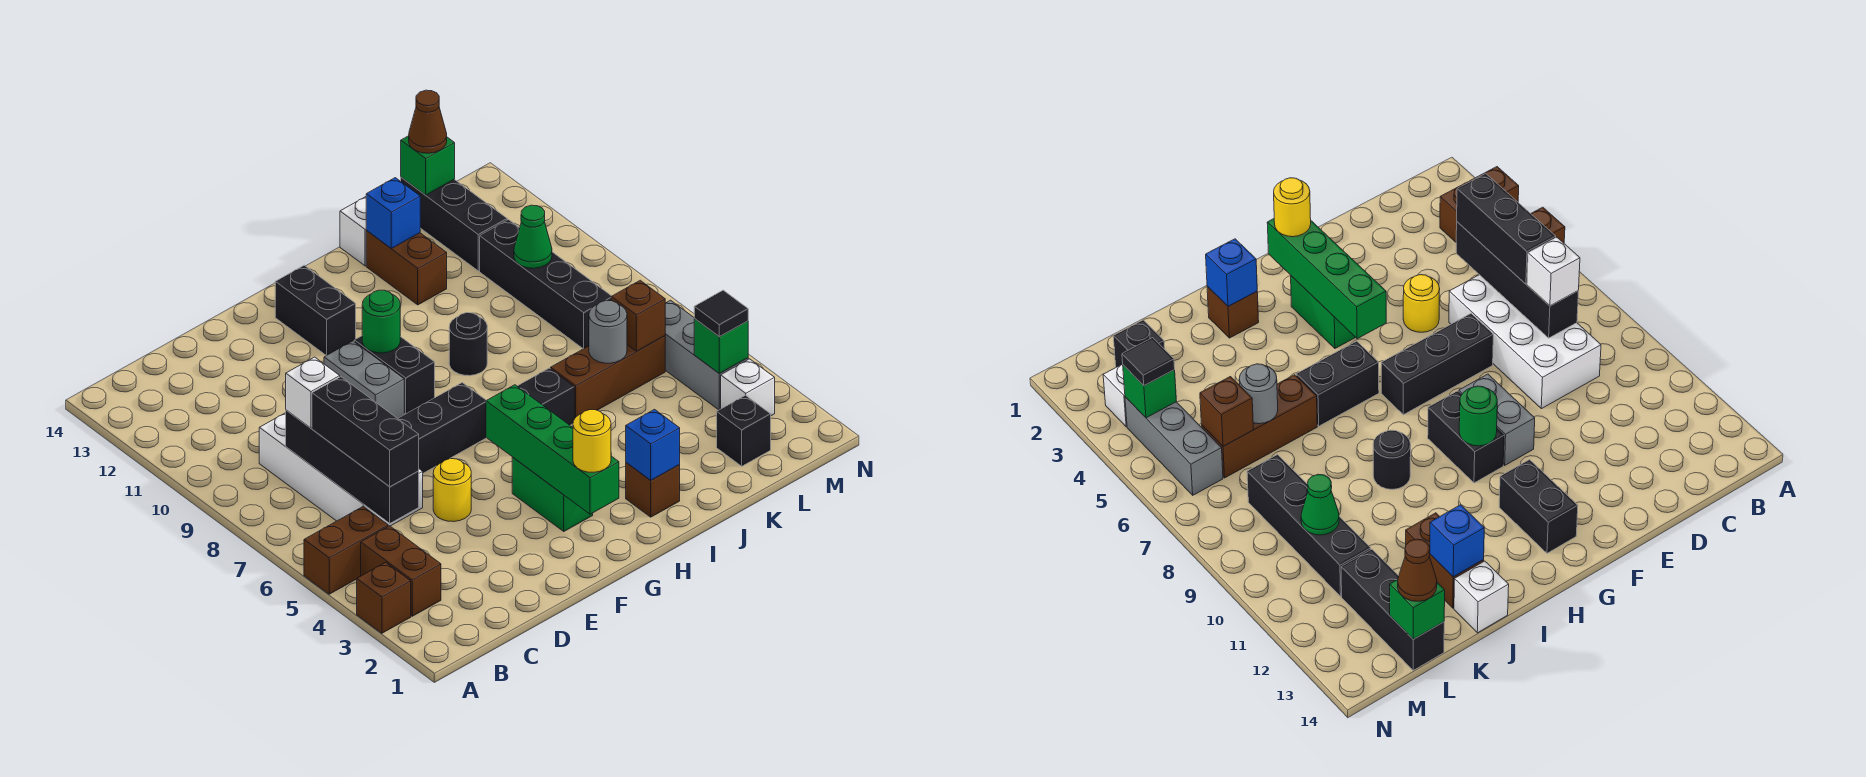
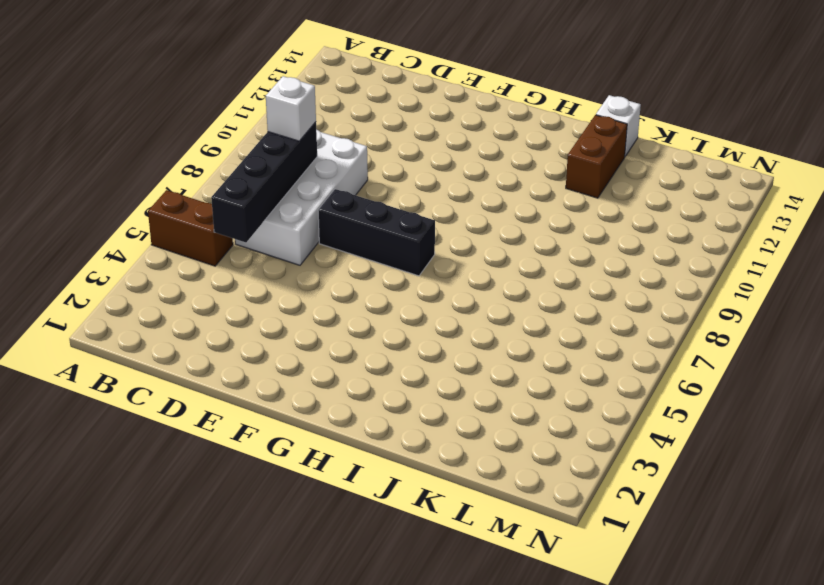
none -> brown 1x1 brick [357,562,411,633]
none -> brown 1x2 brick [361,526,441,616]
none -> yellow 1x1 round brick [433,459,471,522]
none -> grey 1x2 brick [324,341,404,418]

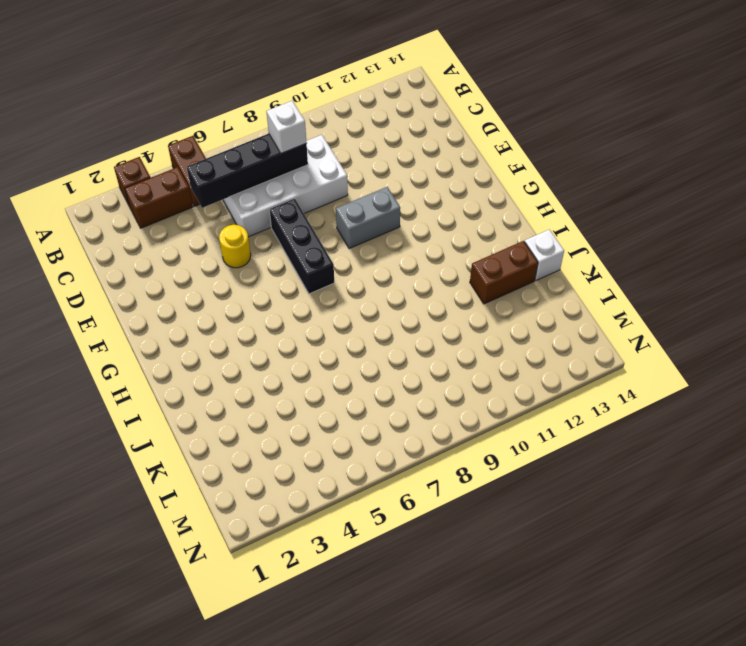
none -> green 1x2 brick [512,457,593,531]
none -> black 1x2 brick [354,336,435,414]
none -> black 1x2 brick [275,265,356,356]
none -> black 1x2 brick [517,368,574,425]

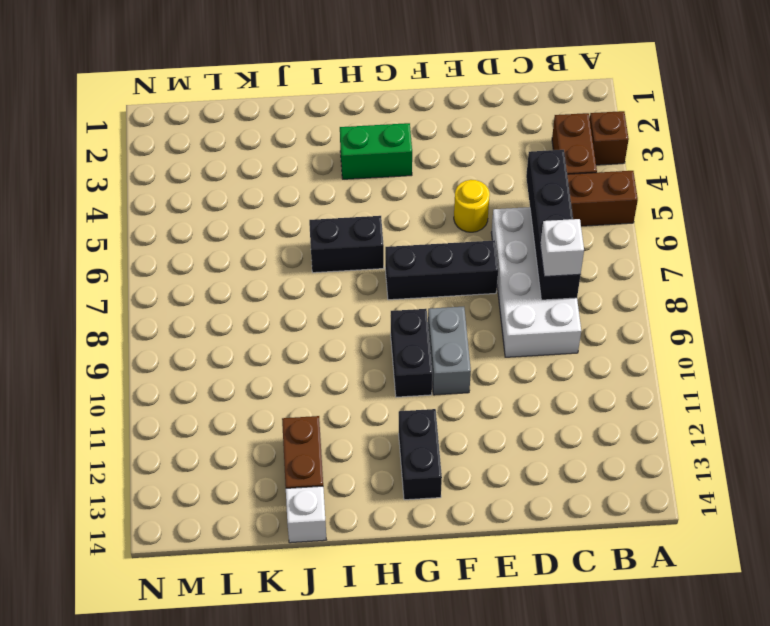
green 1x2 brick [340,123,412,179] -> green 1x2 brick turned to [512,457,593,531]
none -> brown 1x1 brick [626,463,680,517]
none -> black 1x1 round brick [449,313,487,376]
none -> brown 1x3 brick [551,336,665,419]
none -> black 1x1 brick [717,395,771,466]

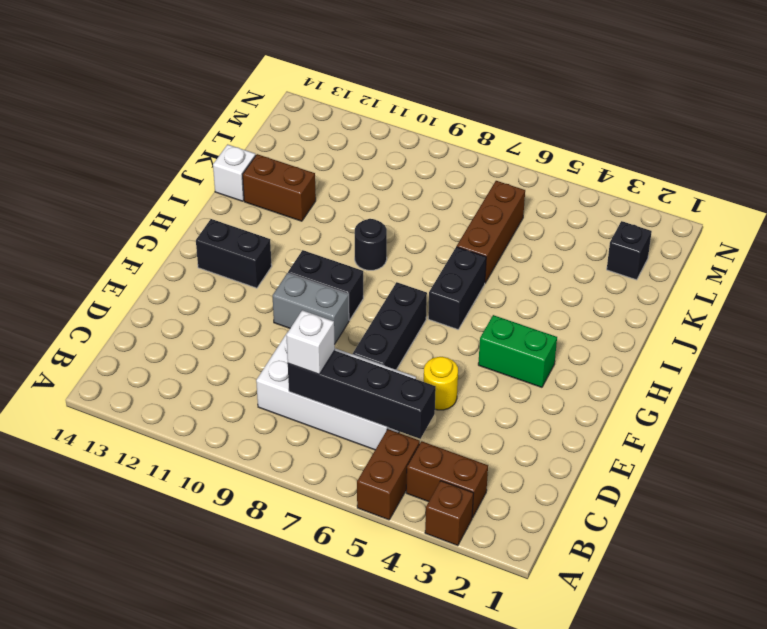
none -> brown 1x1 brick [626,463,680,517]
none -> black 1x4 brick [480,220,612,349]
none -> black 1x3 brick [401,177,507,271]
none -> white 1x1 brick [721,359,775,416]

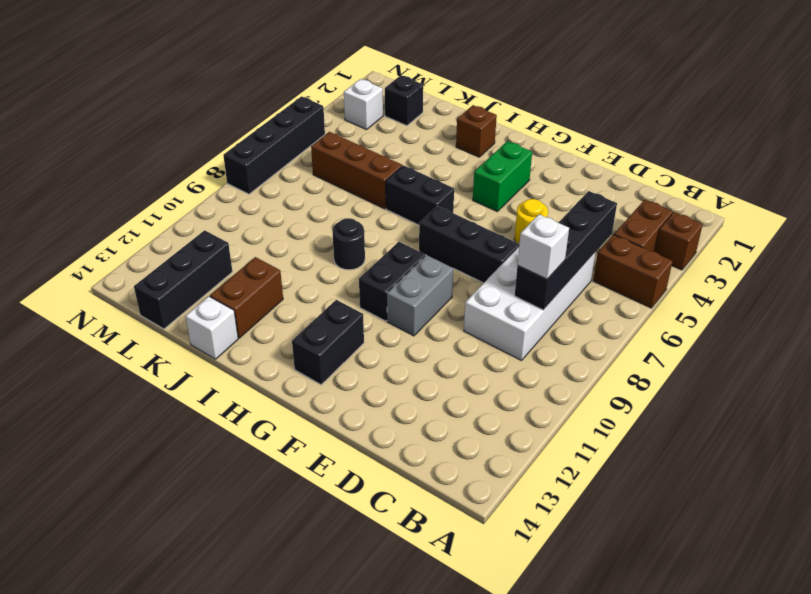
black 1x4 brick [223,96,325,194] -> black 1x4 brick moved to [480,220,612,349]
none -> grey 1x3 brick [665,300,748,410]
none -> green 1x4 brick [486,385,619,514]
none -> green 1x1 round brick [362,290,400,353]
none -> blue 1x1 brick [626,409,680,480]

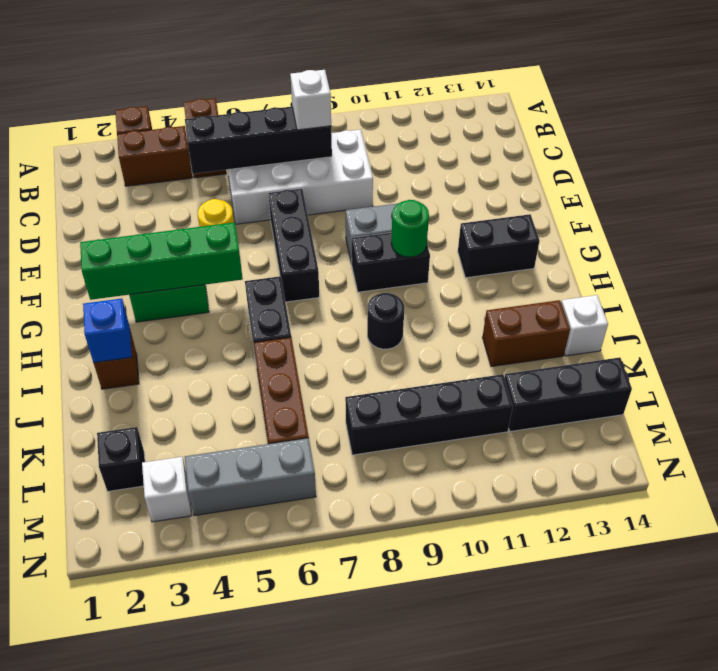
none -> blue 1x1 brick [366,178,420,248]
none -> grey 1x1 round brick [589,301,627,363]
none -> brown 1x1 brick [611,280,665,351]
none -> green 1x1 cone [514,205,552,268]

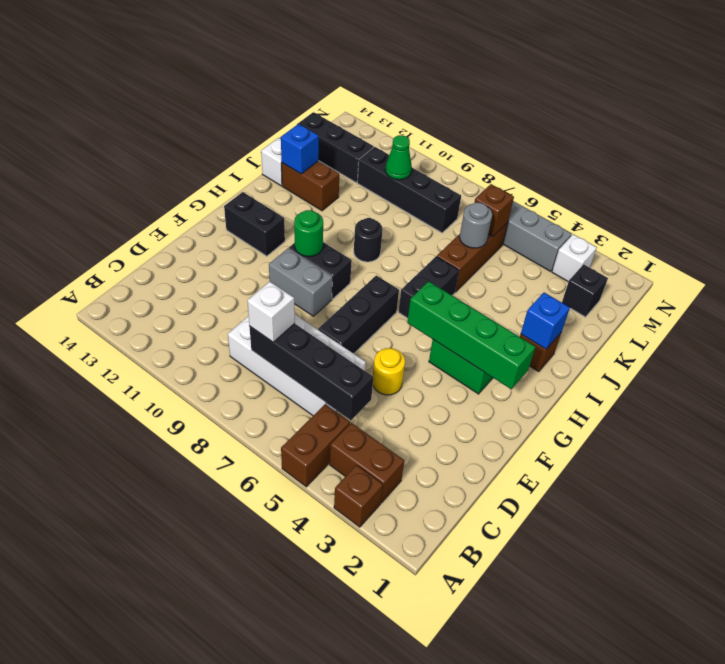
none -> green 1x1 brick [401,136,455,195]
none -> green 1x1 brick [694,319,748,374]
none -> black 1x3 brick [312,377,419,487]
none -> yellow 1x1 round brick [573,410,611,472]

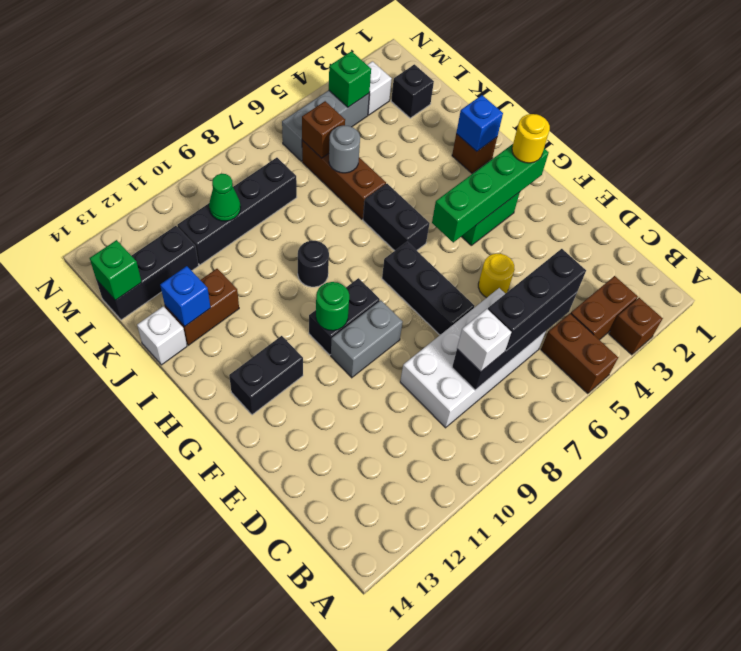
none -> brown 1x1 cone [409,90,447,153]
none -> black 1x1 tile [694,290,748,337]

